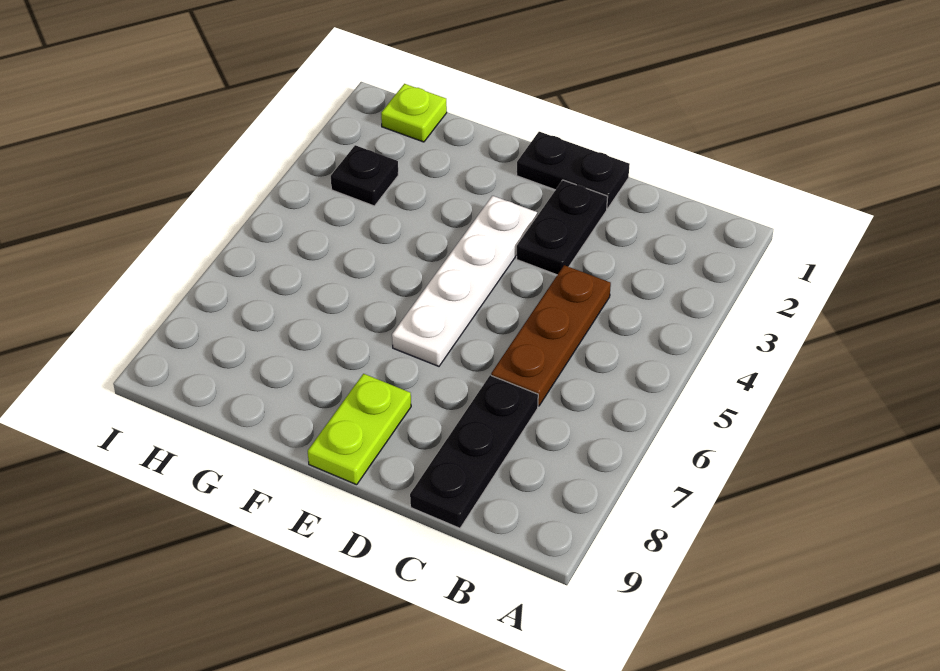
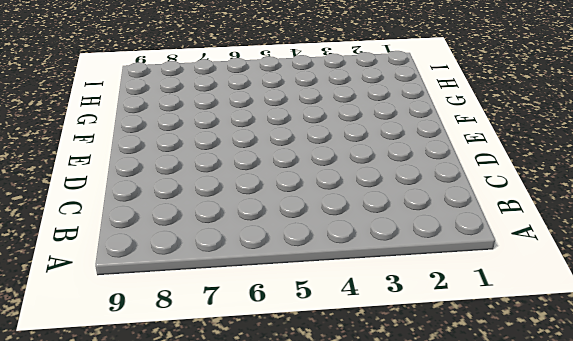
none -> brown 1x3 plate [491,265,611,406]
none -> black 1x3 plate [410,375,538,528]

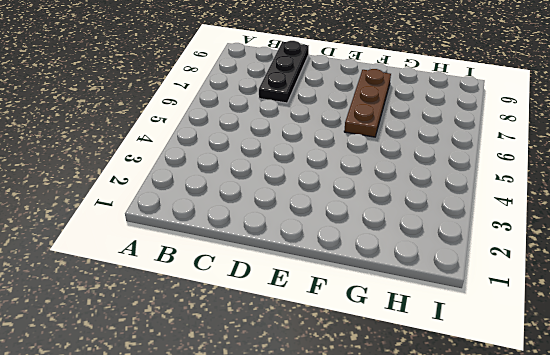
brown 1x3 plate [344,69,391,137] -> brown 1x3 plate moved to [491,265,611,406]
none -> black 1x2 plate [517,132,630,209]
none -> black 1x2 plate [517,180,608,275]

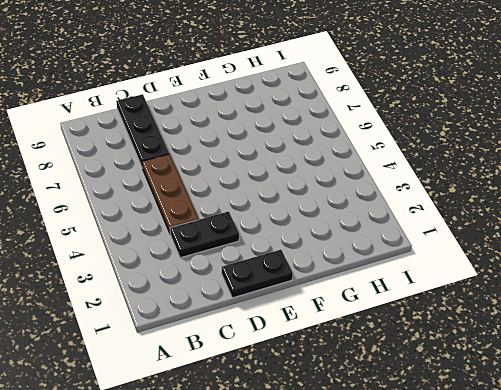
black 1x2 plate [170,211,239,258] -> black 1x2 plate turned to [517,180,608,275]
none -> white 1x4 plate [392,196,537,366]
none -> lime 1x2 plate [308,374,411,485]

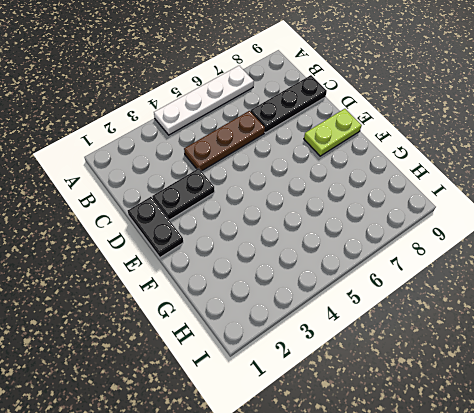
white 1x4 plate [154,66,254,135] -> white 1x4 plate moved to [392,196,537,366]
none -> lime 1x1 plate [381,84,447,142]
none -> black 1x1 plate [331,145,398,206]

